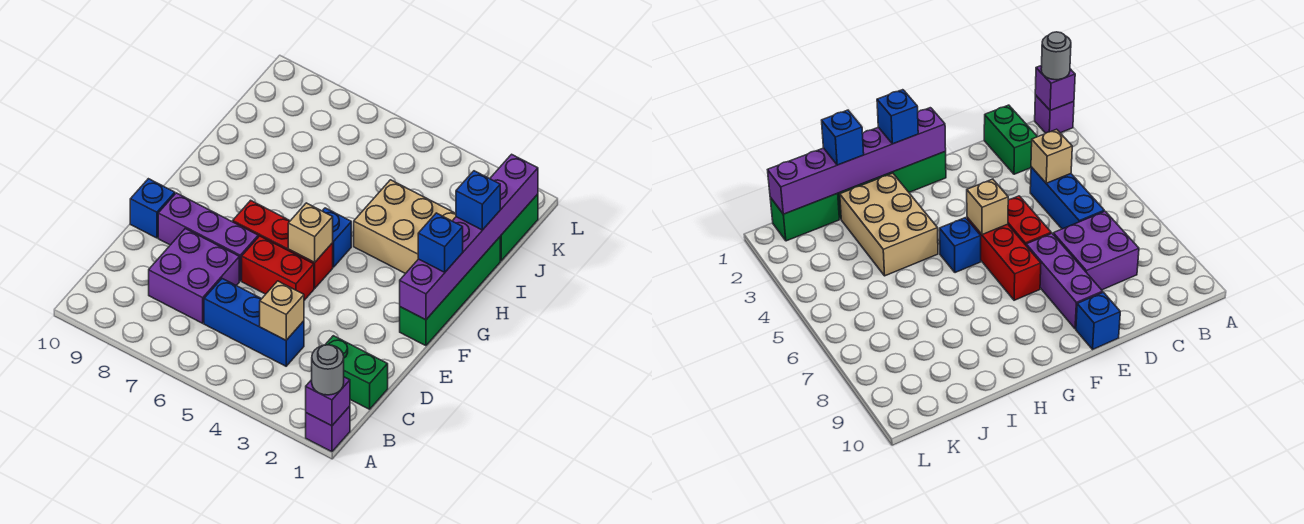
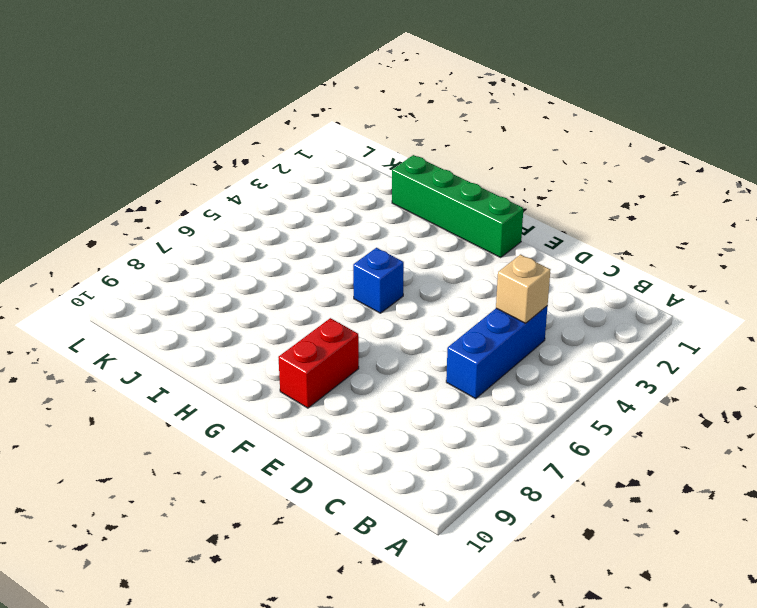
red 1x2 brick [278,318,359,408] -> red 1x2 brick moved to [242,236,314,300]
none -> purple 1x1 brick [306,406,350,452]
none -> green 1x2 brick [325,336,388,409]
none -> purple 2x2 brick [149,229,239,323]

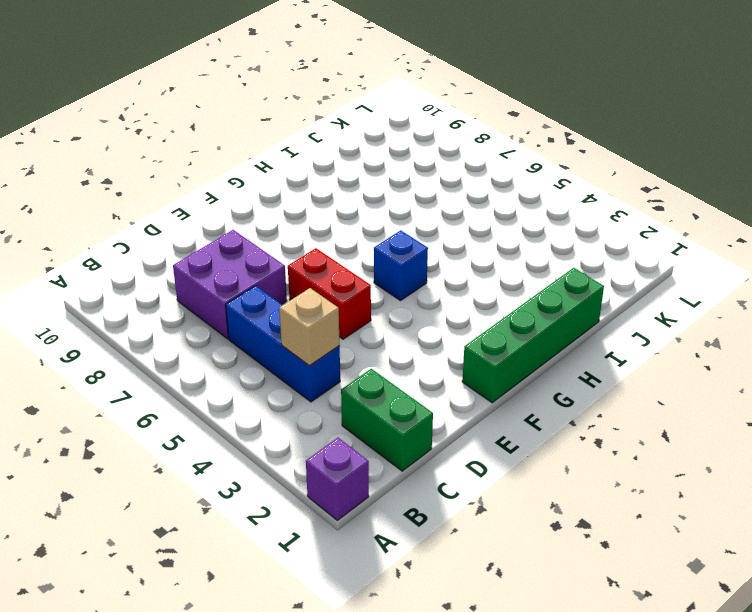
none -> purple 1x3 brick [158,193,258,281]
none -> blue 1x1 brick [130,179,175,238]
none -> red 1x3 brick [233,200,333,288]

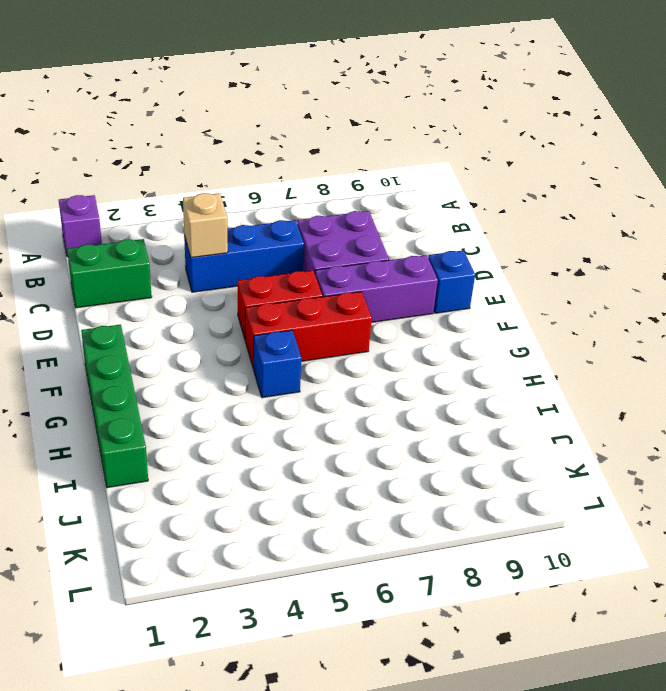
none -> tan 2x3 brick [354,180,456,274]
none -> green 1x2 brick [500,194,538,261]
none -> purple 1x1 brick [306,377,350,426]

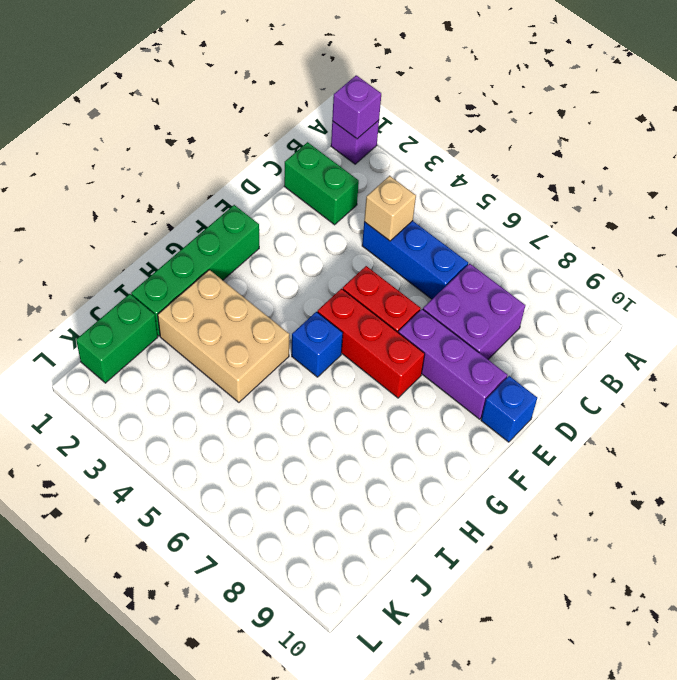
none -> purple 1x6 brick [400,154,538,320]
none -> tan 1x1 brick [288,203,333,262]
none -> grey 1x1 round brick [312,345,344,395]

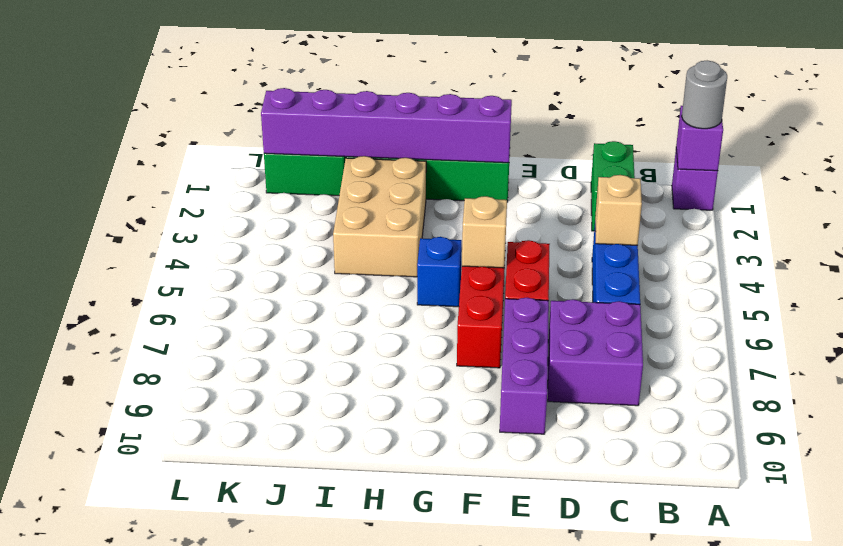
none -> blue 1x1 brick [130,179,175,238]
none -> blue 1x1 brick [418,213,463,272]
none -> blue 1x1 brick [456,171,500,230]

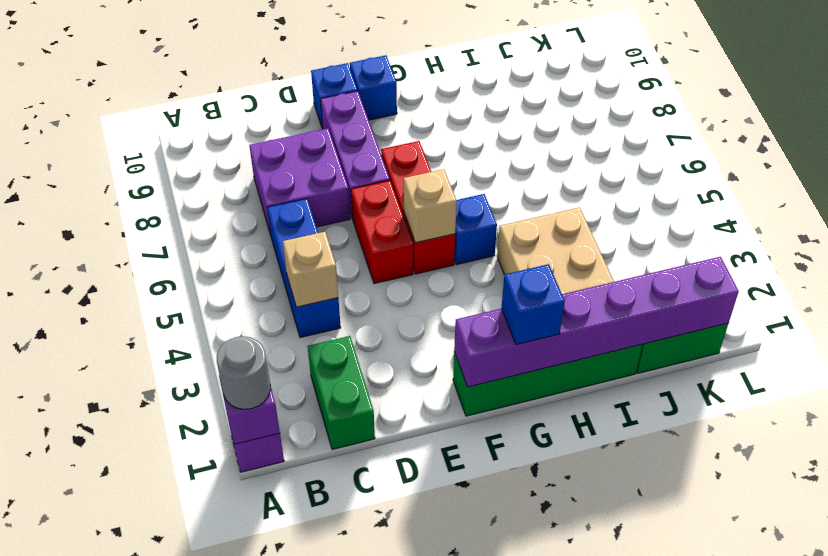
blue 1x1 brick [350,55,397,120] -> blue 1x1 brick moved to [456,171,500,230]

